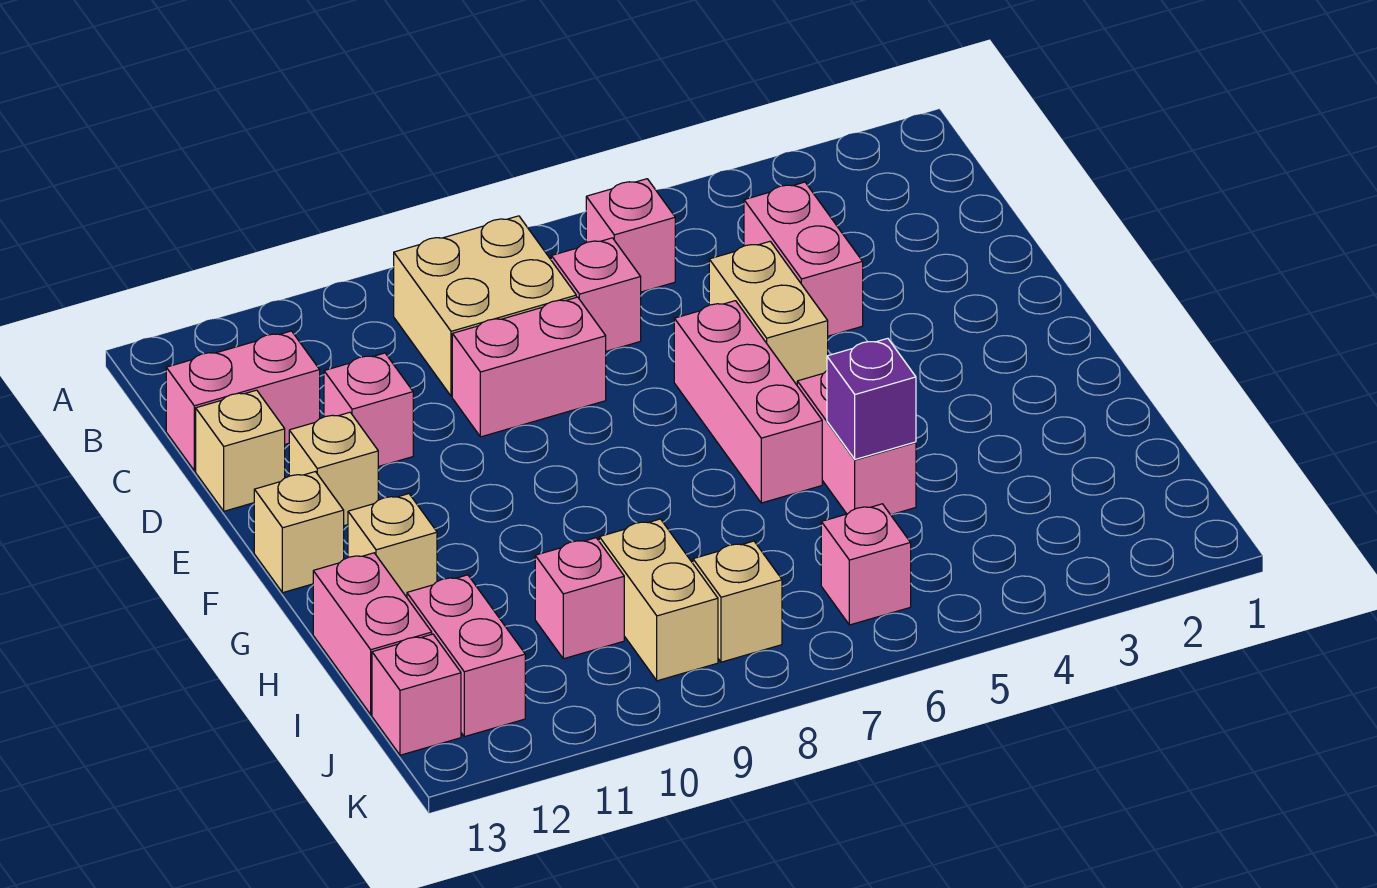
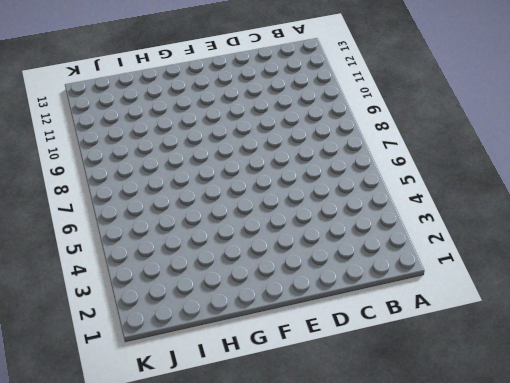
none -> pink 1x1 brick [586,179,675,292]
none -> tan 2x2 brick [394,216,576,396]
none -> pink 1x2 brick [744,182,863,336]

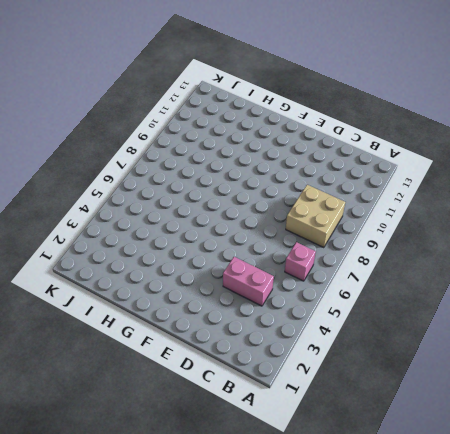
none -> pink 1x1 brick [551,238,641,351]
none -> pink 1x2 brick [166,331,320,471]
none -> tan 1x2 brick [709,242,828,385]

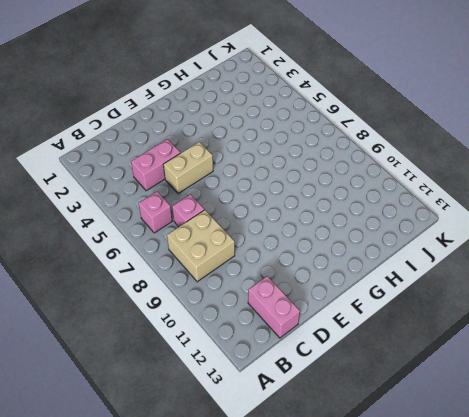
none -> pink 1x2 brick [452,297,606,437]
none -> pink 1x1 brick [324,353,413,467]
none -> tan 1x1 brick [196,390,285,511]

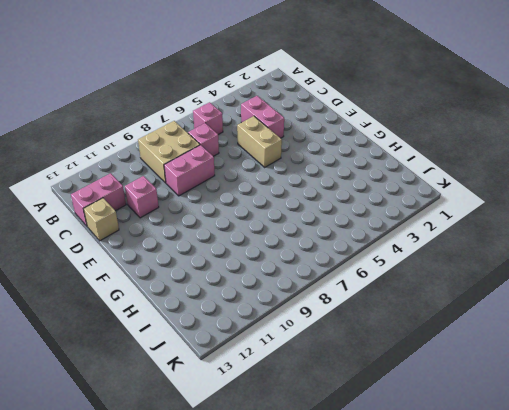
none -> pink 1x3 brick [674,301,822,503]
none -> tan 1x1 brick [289,412,378,526]
none -> tan 1x1 brick [254,472,344,593]

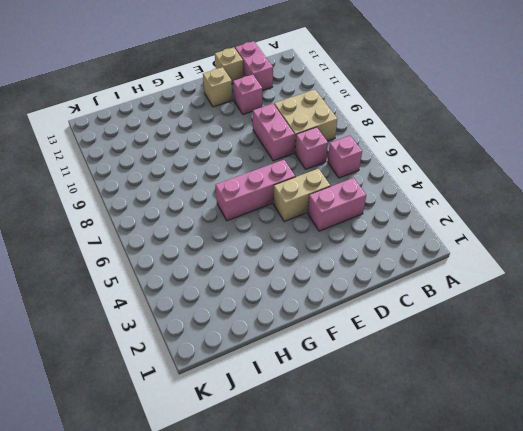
none -> tan 1x1 brick [254,472,344,593]
none -> pink 1x2 brick [797,371,916,515]
none -> tan 1x1 brick [348,494,437,597]

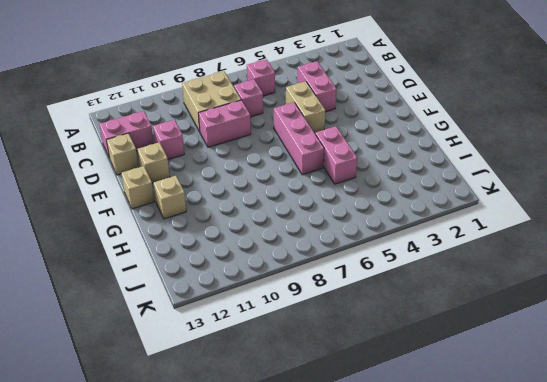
none -> pink 1x2 brick [313,553,432,714]
none -> tan 1x2 brick [599,519,718,681]
none -> pink 1x1 brick [535,538,624,659]

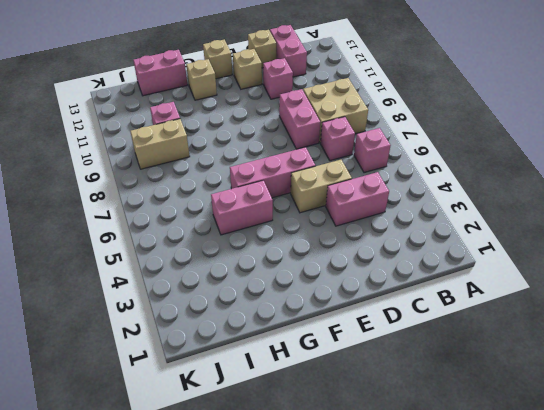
none -> pink 1x2 brick [407,575,525,737]
none -> pink 1x1 brick [821,504,911,625]
none -> tan 1x1 brick [693,541,782,662]

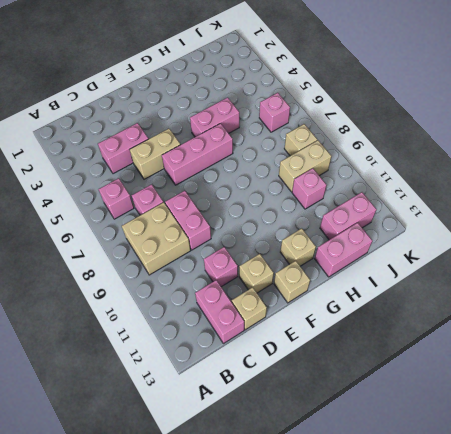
none -> pink 1x1 brick [372,634,461,755]
none -> purple 1x1 brick [827,338,916,459]

